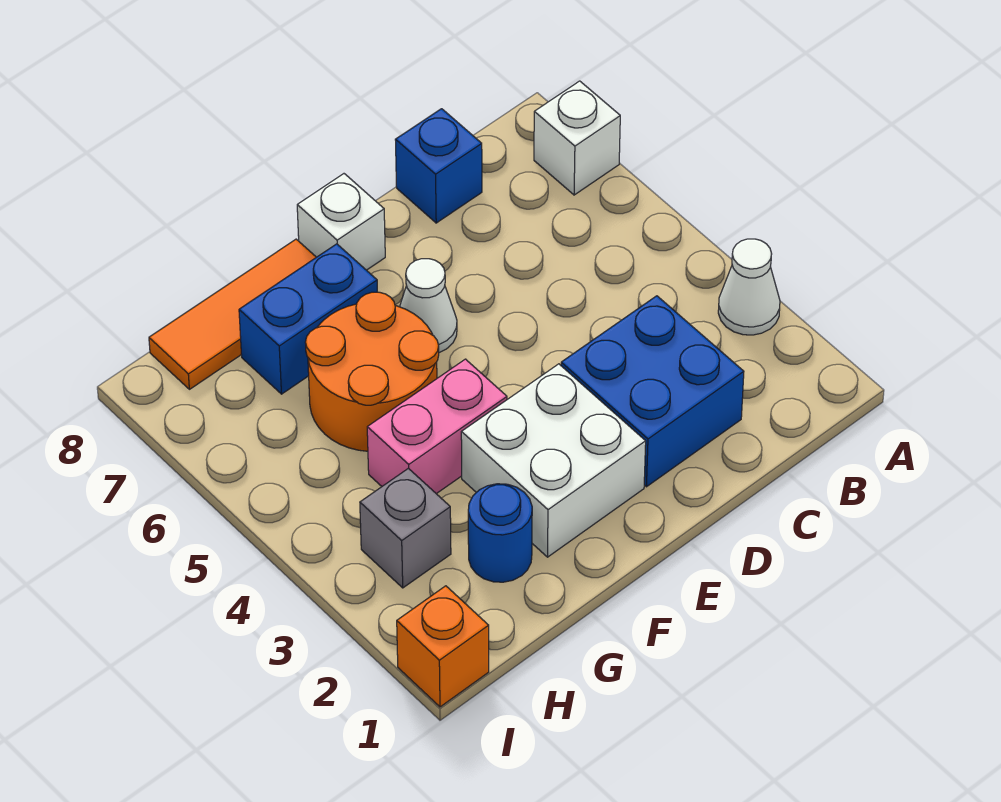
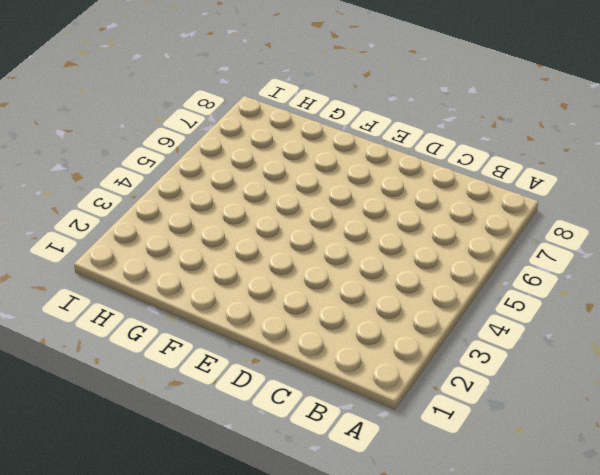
none -> white 1x1 cone [718,239,780,335]
none -> white 1x1 brick [534,81,620,195]
none -> blue 2x2 brick [561,296,744,487]

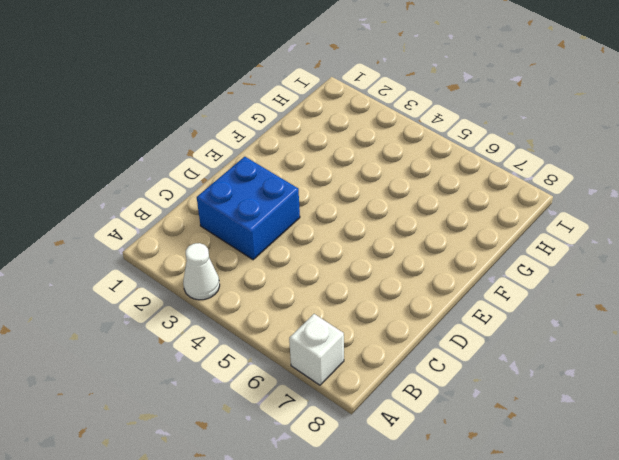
none -> blue 1x1 brick [395,109,482,223]
none -> white 2x2 brick [461,364,646,557]
none -> white 1x1 cone [400,259,457,353]

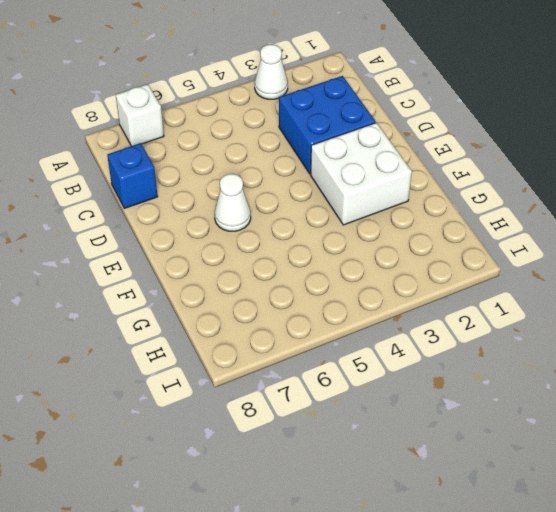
none -> white 1x1 brick [297,174,385,270]
none -> pink 1x2 brick [367,359,507,494]
none -> orange 2x2 round brick [305,292,439,451]

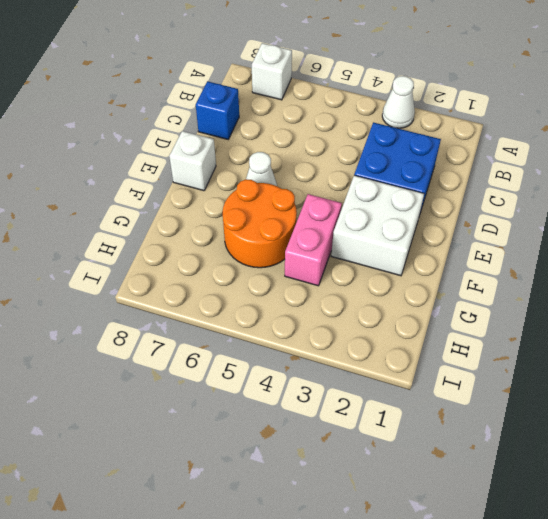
none -> blue 1x2 brick [239,244,377,394]
none -> orange 1x3 tile [149,239,316,389]
none -> blue 1x1 round brick [468,484,532,582]

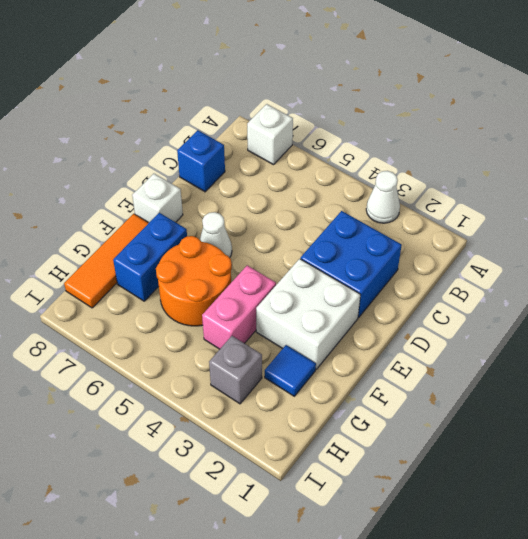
blue 1x1 tile [265,345,316,396] -> blue 1x1 round brick [468,484,532,582]
none -> orange 1x1 brick [397,586,489,707]

